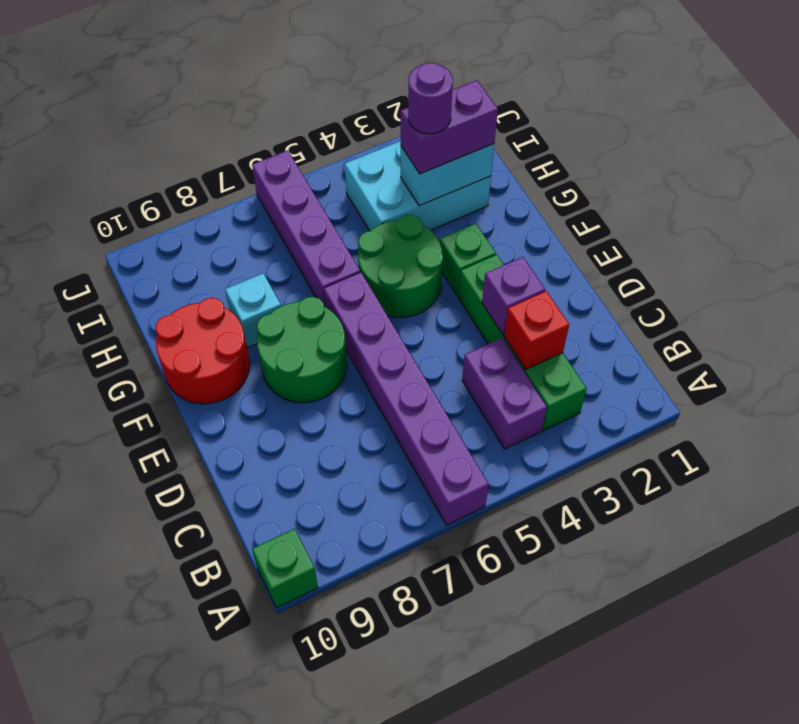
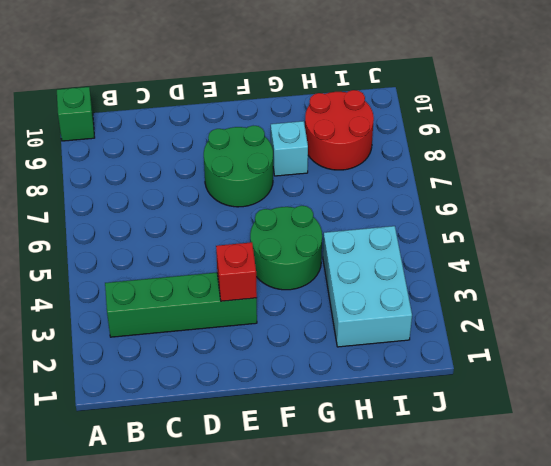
red 1x1 brick [216,242,257,301] -> red 1x1 brick moved to [504,291,569,369]
red 2x2 round brick [305,90,374,170] -> red 2x2 round brick moved to [156,298,250,404]
none -> purple 1x6 brick [324,272,489,525]
none -> purple 1x2 brick [462,338,547,449]
none -> green 1x1 brick [440,223,496,296]

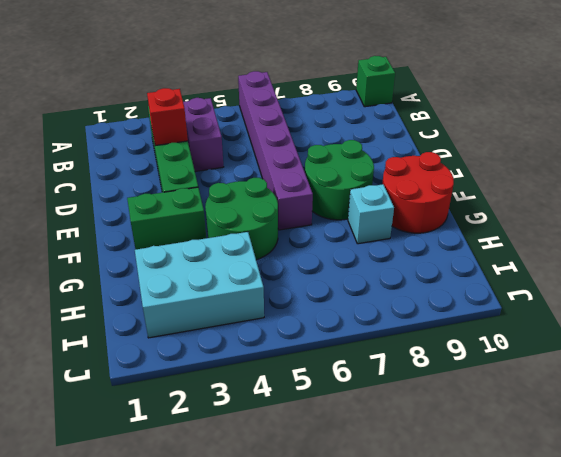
green 1x2 brick [127,187,206,249] -> green 1x1 brick [440,223,496,296]
none -> purple 1x4 brick [252,150,360,307]
none -> purple 1x1 brick [482,257,545,335]
none -> cyan 1x2 brick [401,144,494,206]

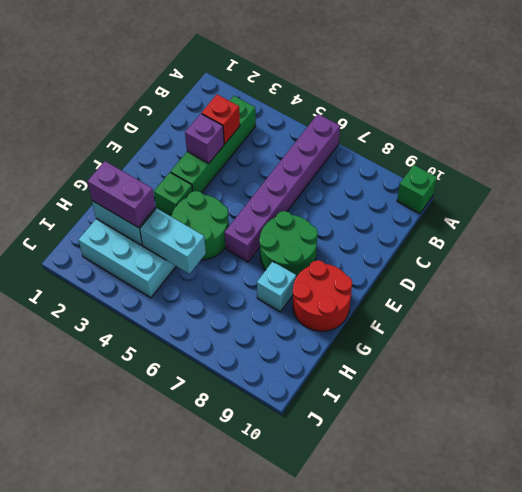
cyan 1x2 brick [140,208,206,274] -> none
none -> purple 1x2 brick [462,338,547,449]
none -> purple 1x4 brick [252,150,360,307]
none -> purple 1x1 round brick [408,63,453,134]

